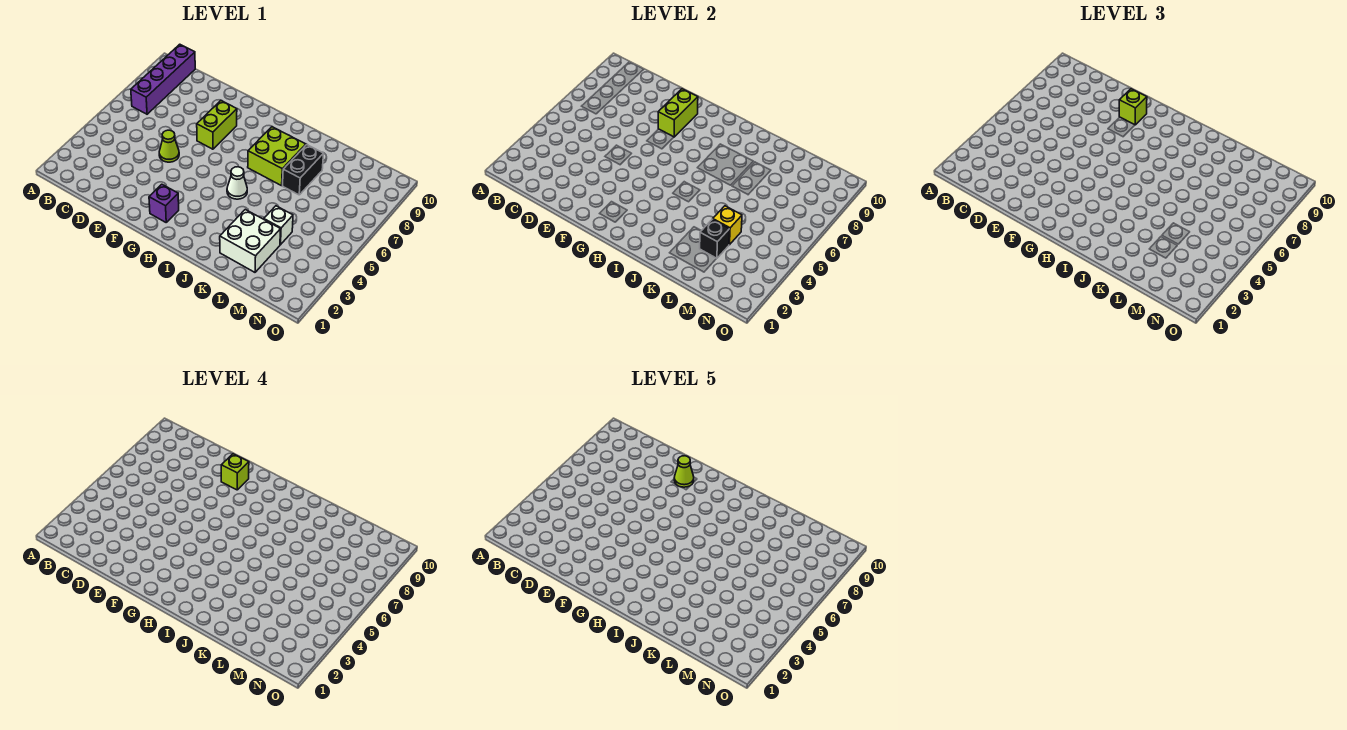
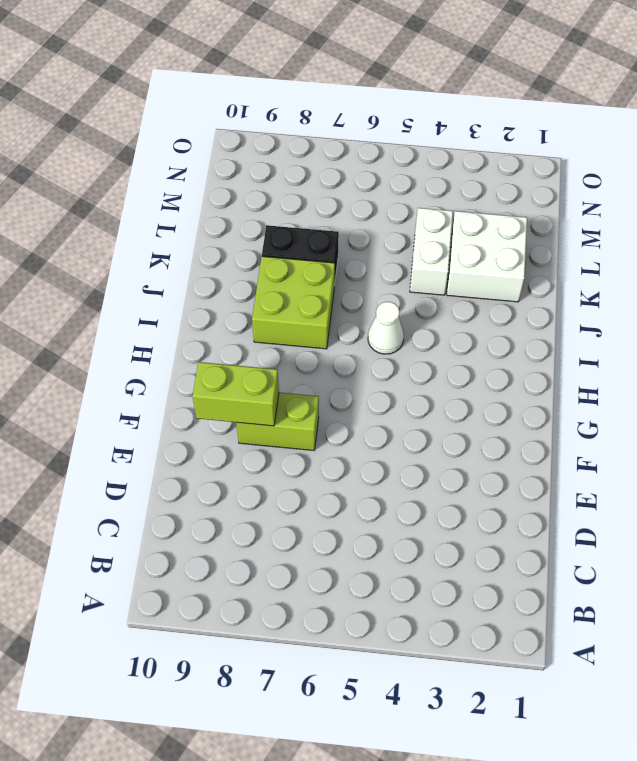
white 1x2 brick [410,208,453,295] -> white 1x1 brick [264,206,293,245]
none -> purple 1x4 brick [131,44,195,114]
none -> lime 1x1 cone [159,130,179,162]
none -> purple 1x1 brick [149,184,179,222]

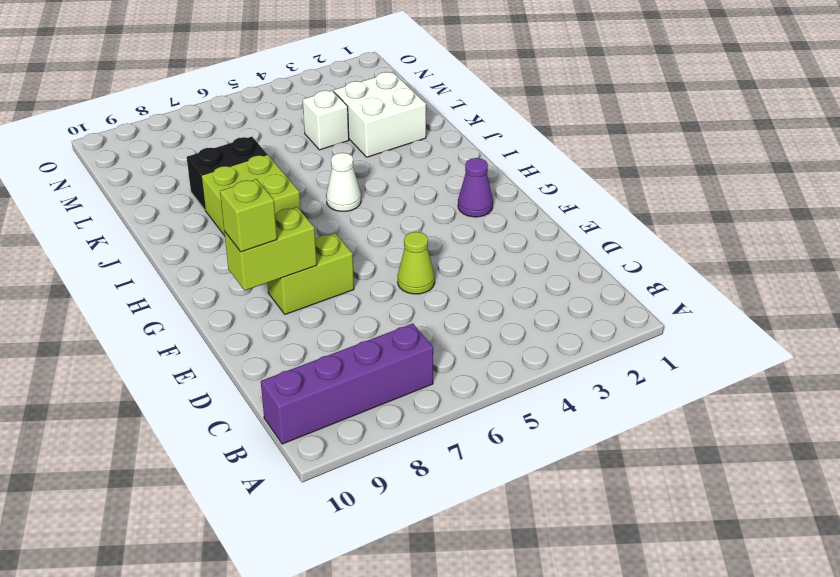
purple 1x1 cone [458,158,493,217] -> purple 1x1 brick [149,184,179,222]
none -> black 1x1 brick [700,219,730,258]
none -> yellow 1x1 brick [713,206,742,245]
none -> lime 1x1 brick [221,454,249,490]

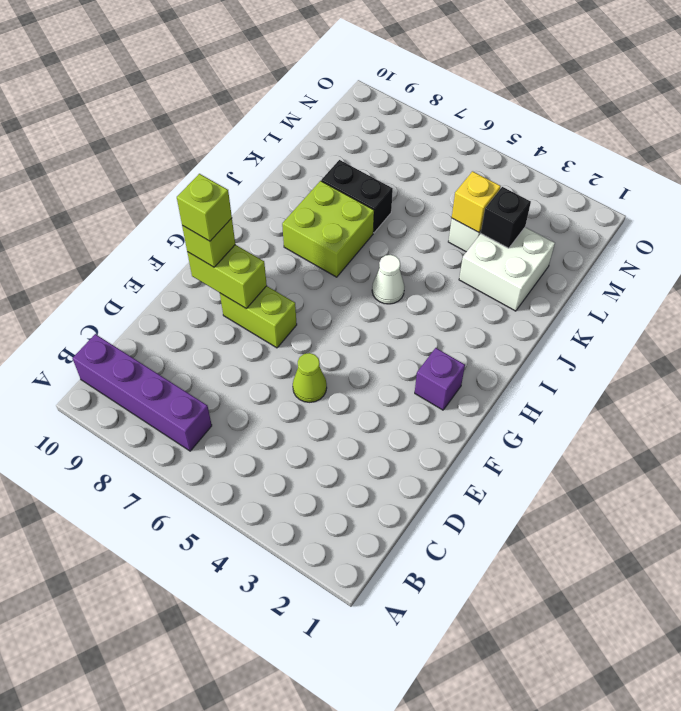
none -> lime 1x1 cone [674,456,694,487]

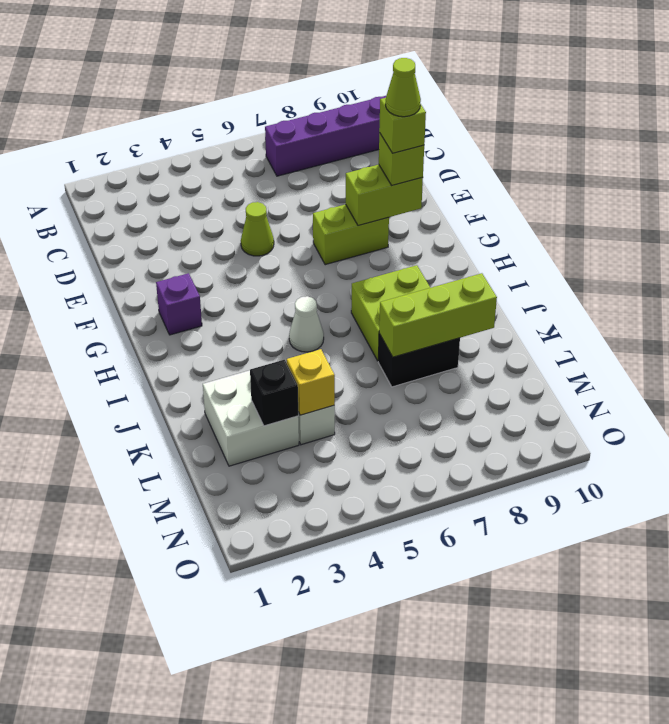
lime 1x3 brick [379,273,497,357] -> none

